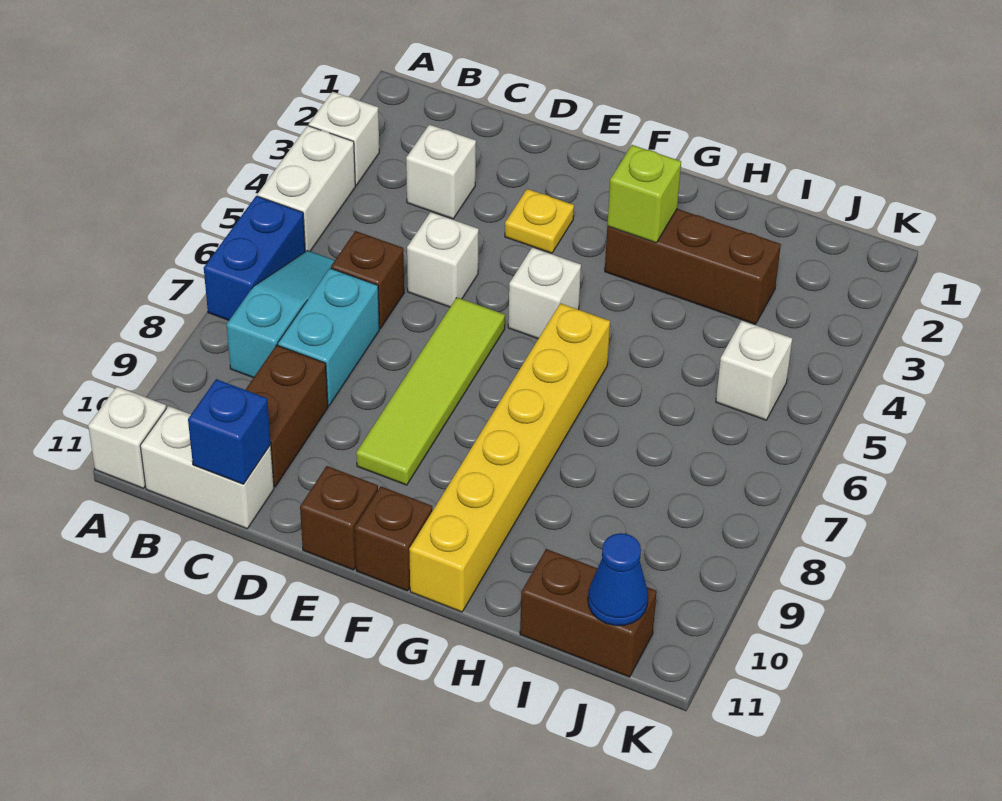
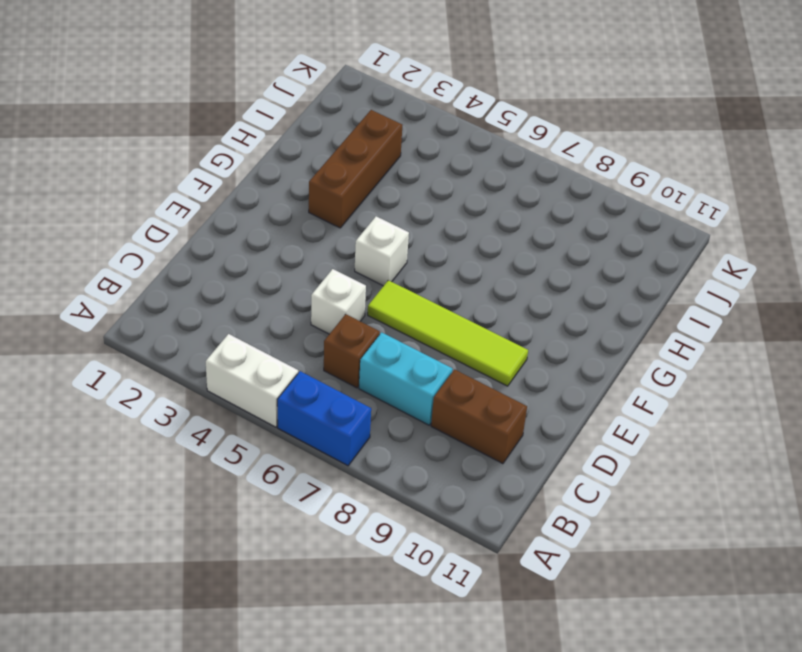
none -> white 1x1 brick [309,92,379,185]
none -> white 1x1 brick [88,387,166,488]
none -> cyan 1x3 slope [227,250,335,378]

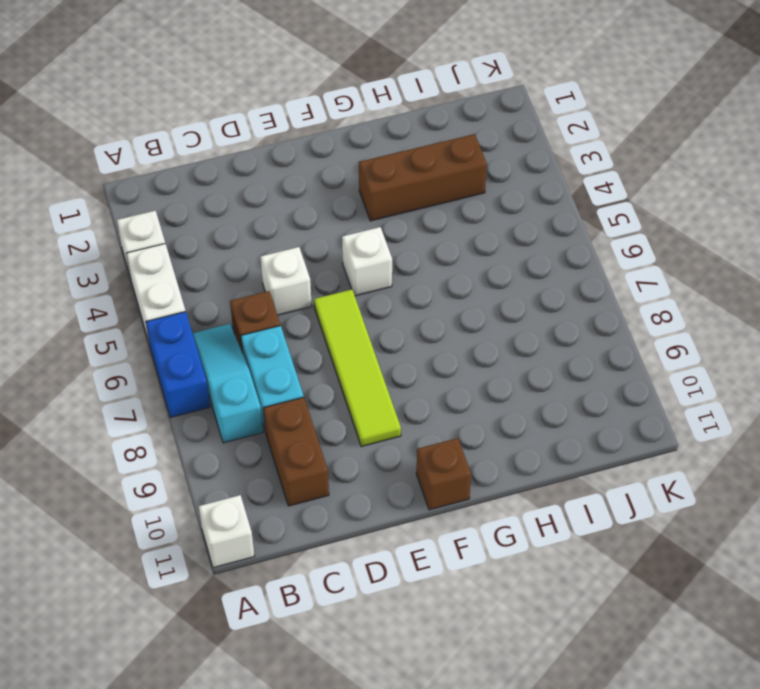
none -> white 1x2 brick [140,406,274,529]
none -> white 1x1 brick [406,125,476,219]
none -> yellow 1x1 plate [505,189,574,253]

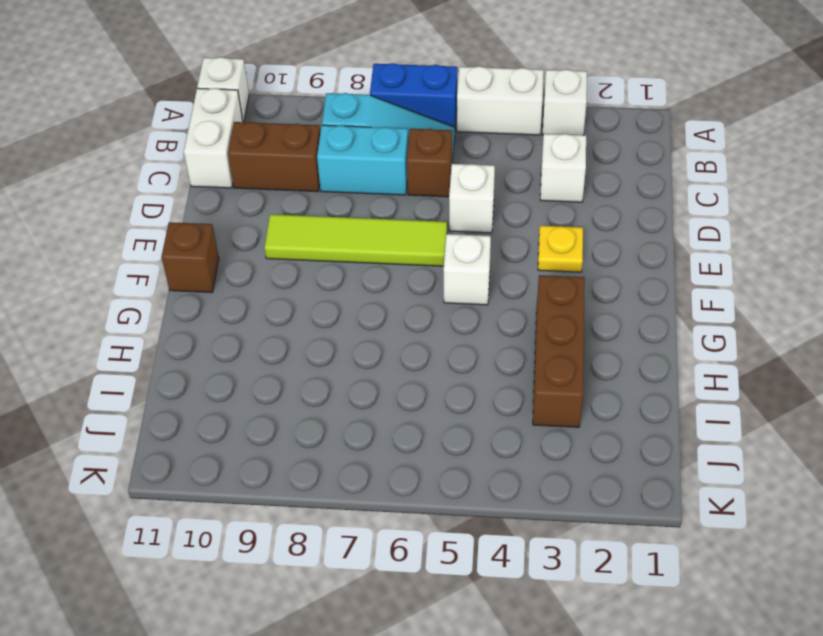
none -> brown 1x1 brick [300,466,378,570]
none -> yellow 1x6 brick [409,303,610,612]
none -> brown 1x2 brick [520,549,657,677]

